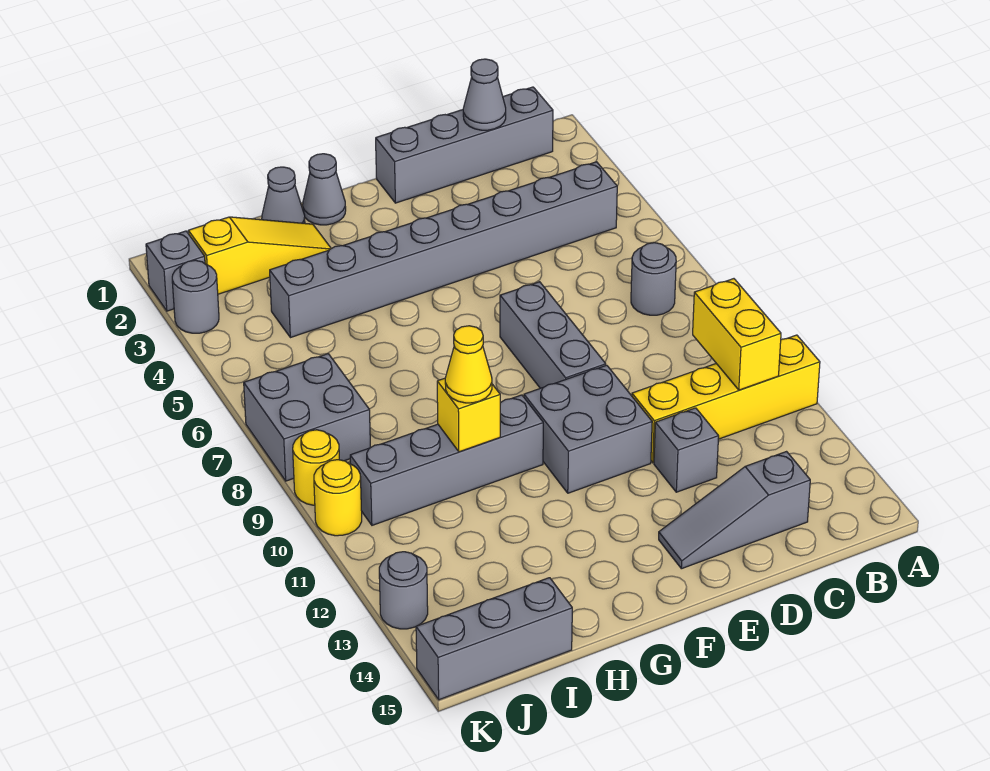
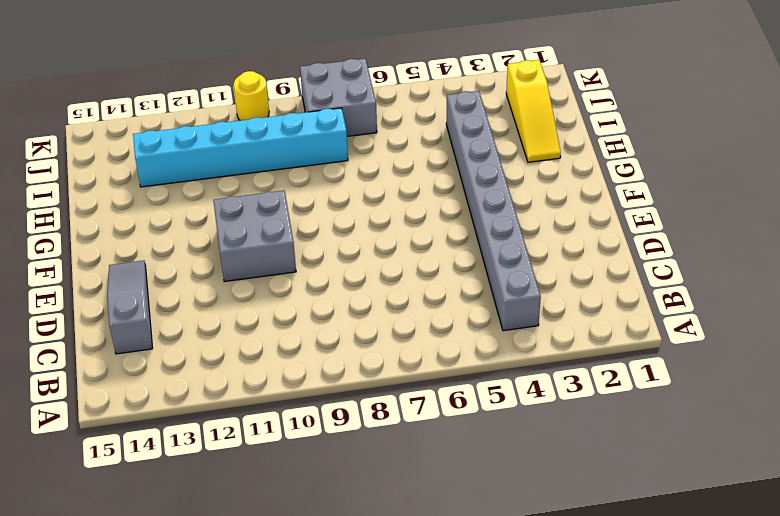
cyan 1x6 brick [133,108,348,187] -> grey 1x4 brick [350,395,543,525]
none -> yellow 1x4 brick [632,335,820,463]
none -> grey 1x4 brick [376,87,553,203]
none -> grey 1x1 round brick [631,243,676,315]

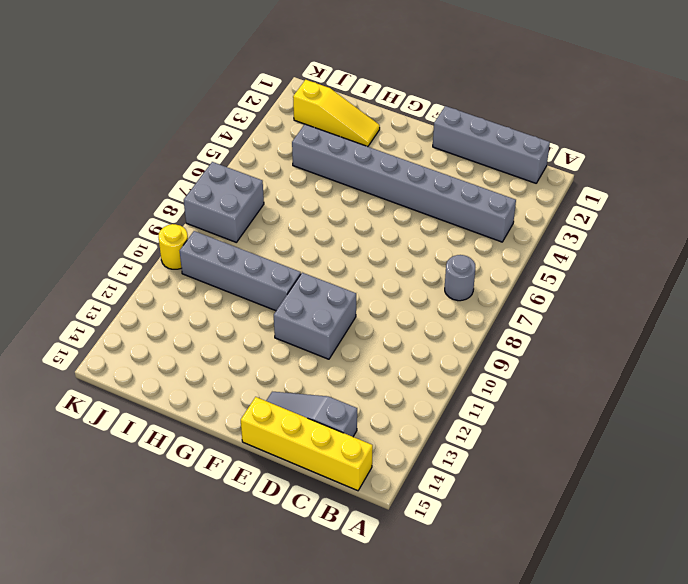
yellow 1x4 brick [241,397,373,491] -> yellow 1x4 brick moved to [632,335,820,463]
none -> grey 1x1 brick [654,408,719,492]
none -> grey 1x3 brick [500,282,606,388]
none -> grey 1x1 cone [303,154,346,225]

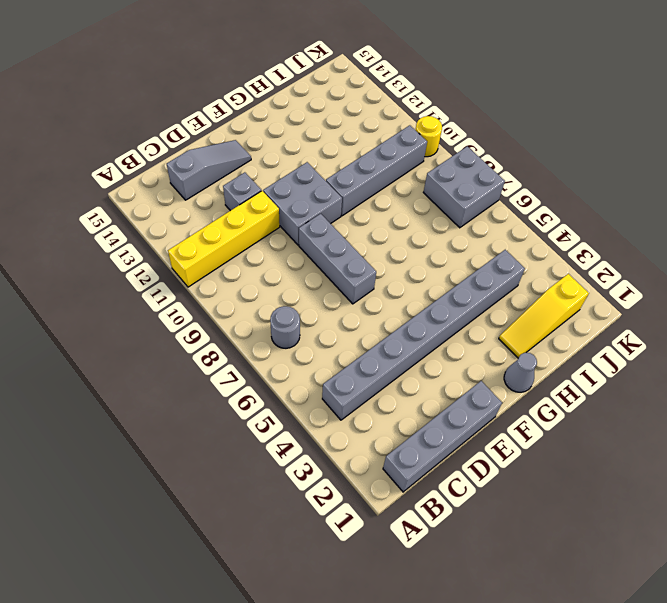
none -> grey 1x1 cone [262,167,305,223]
none -> grey 1x3 brick [416,578,572,700]
none -> grey 1x1 brick [146,231,205,311]

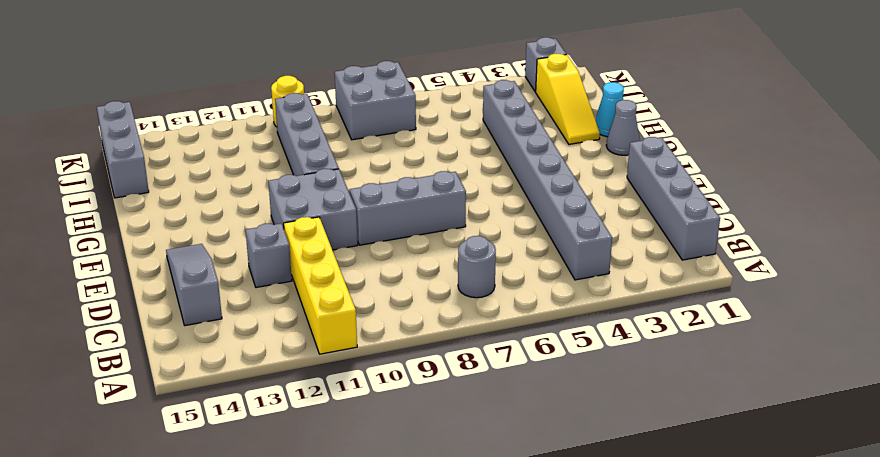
cyan 1x1 cone [595,82,624,137] -> grey 1x1 cone [262,167,305,223]
none -> grey 1x1 round brick [172,260,219,333]
none -> yellow 1x1 round brick [293,430,339,505]
none -> grey 1x1 round brick [379,552,428,629]

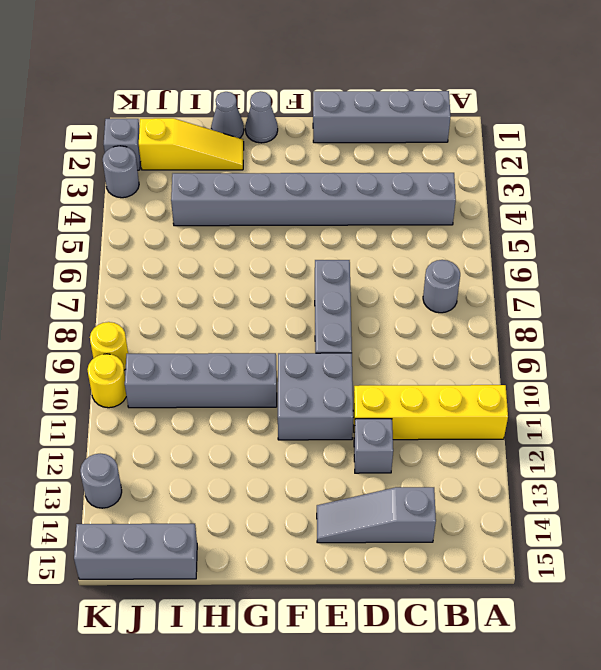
none -> grey 2x2 brick [244,354,371,481]
none -> yellow 1x2 brick [693,279,781,390]
none -> grey 1x1 cone [463,59,506,130]

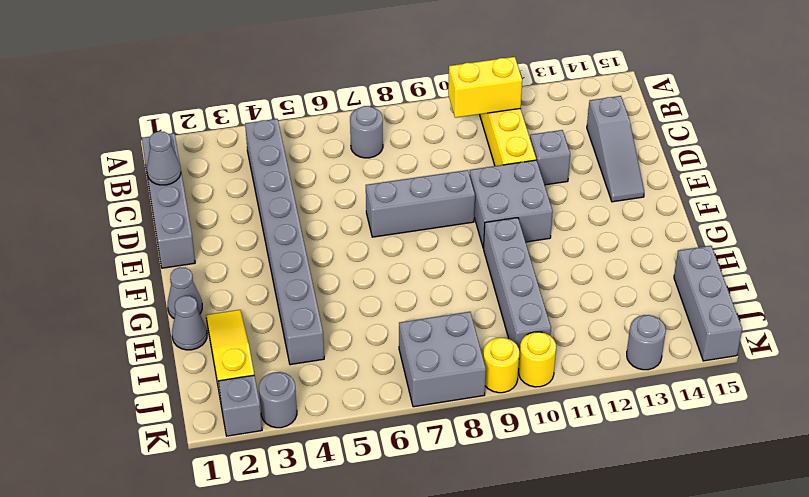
none -> yellow 1x1 brick [437,378,500,452]
none -> yellow 1x1 cone [445,326,492,403]

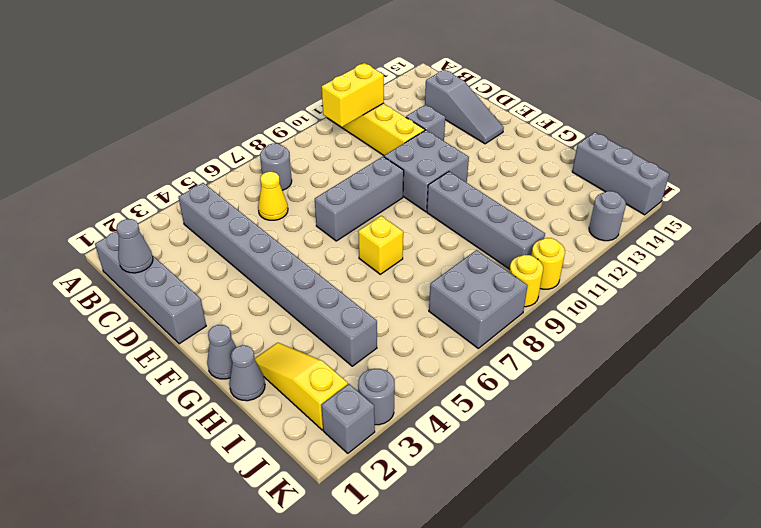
yellow 1x1 cone [258,172,288,220] -> yellow 1x1 cone moved to [445,326,492,403]
yellow 1x1 brick [358,216,403,274] -> yellow 1x1 brick moved to [437,378,500,452]

